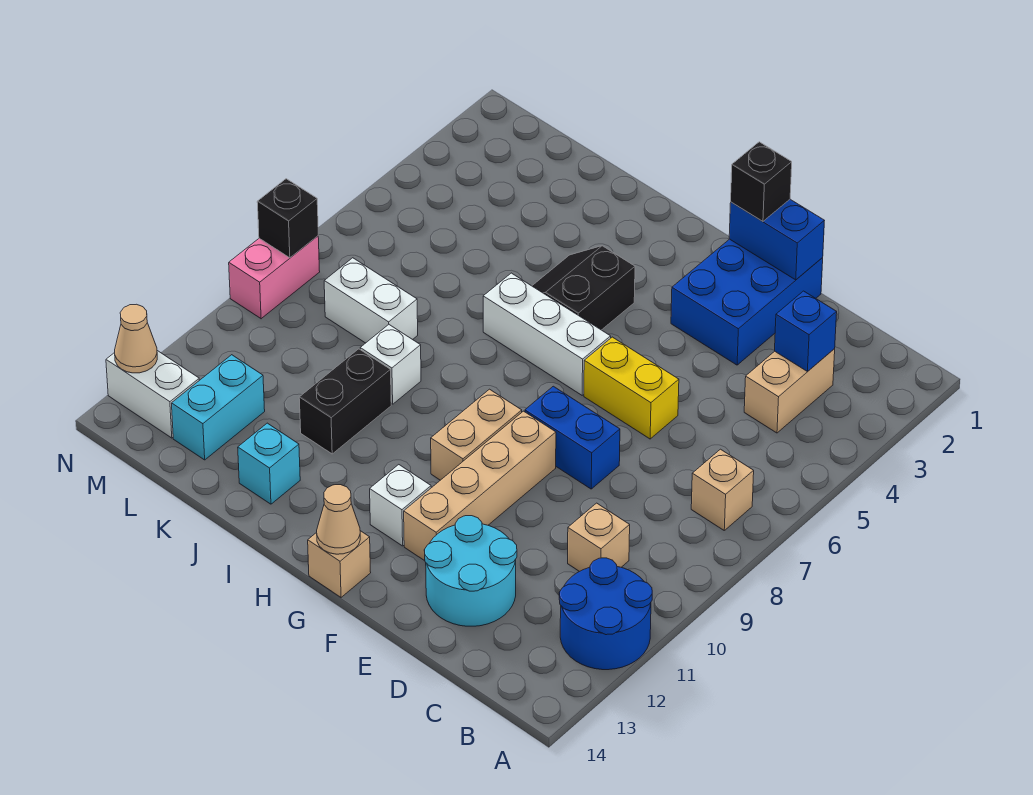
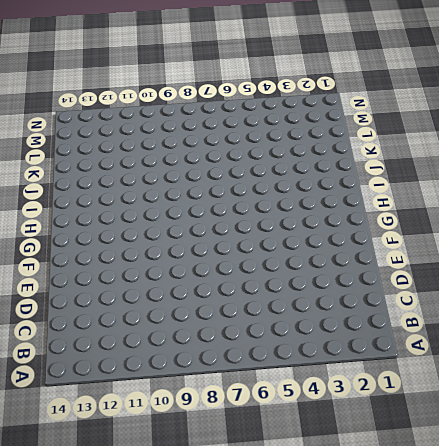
none -> blue 2x2 round brick [559,558,652,670]
none -> tan 1x1 brick [691,449,754,530]
none -> tan 1x2 brick [744,349,835,433]

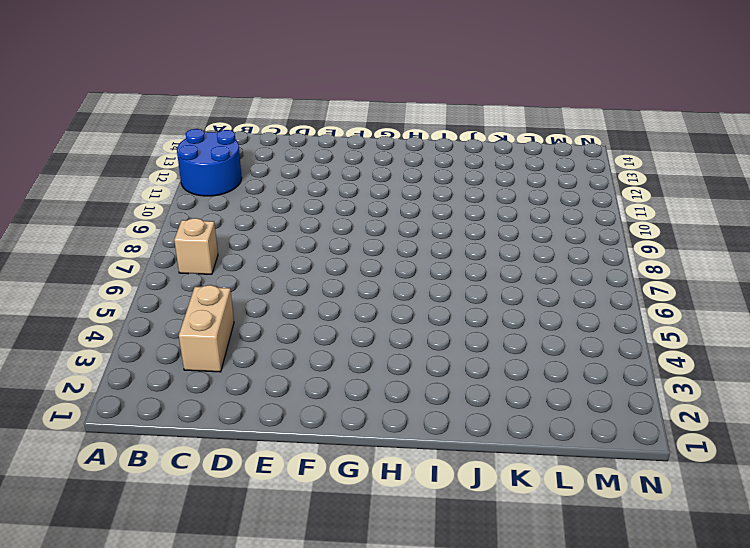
none -> tan 1x1 brick [568,503,630,572]
none -> cyan 2x2 round brick [424,516,517,626]
none -> blue 2x3 brick [671,239,823,365]

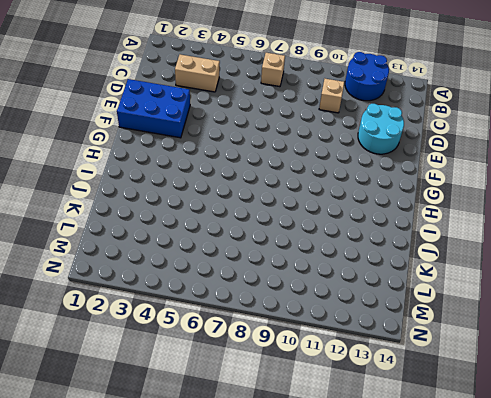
none -> yellow 1x2 brick [584,337,679,439]
none -> blue 1x2 brick [525,386,620,489]
none -> tan 1x4 brick [404,411,556,561]

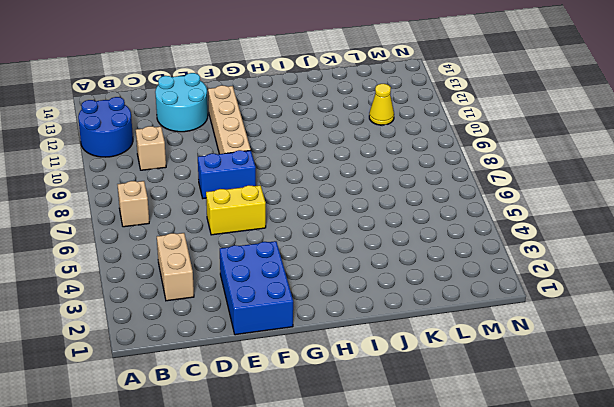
yellow 1x1 cone [369,84,394,125] -> none
none -> white 1x3 brick [483,273,611,395]
none -> tan 1x2 brick [431,389,522,480]
none -> white 1x1 brick [370,465,431,546]

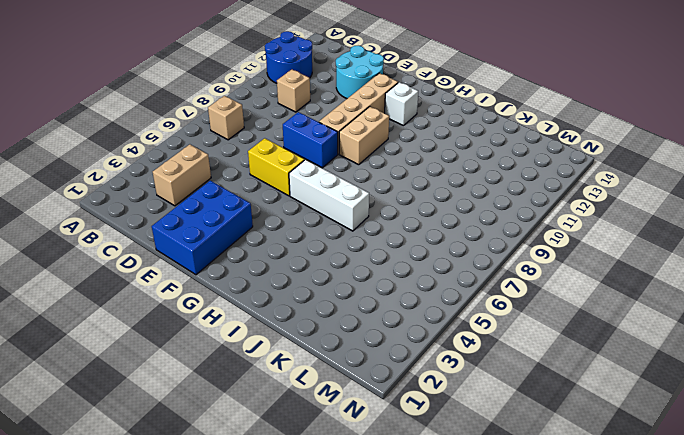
none -> tan 1x1 brick [308,531,371,597]
none -> black 2x2 slope [532,246,635,330]
none -> white 1x1 brick [360,325,421,404]

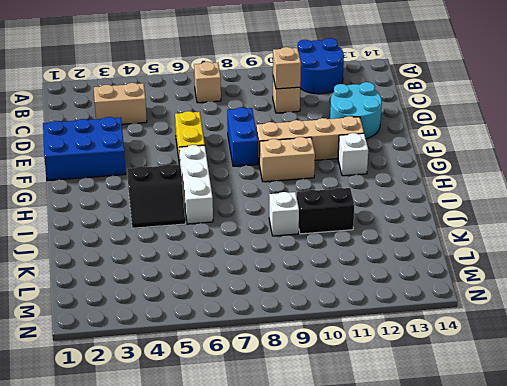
tan 1x1 brick [273,47,301,89] -> tan 1x1 brick moved to [308,531,371,597]
none -> cyan 1x1 brick [238,423,300,504]
none -> white 1x2 brick [324,258,418,343]
none -> cyan 1x2 brick [172,355,265,460]

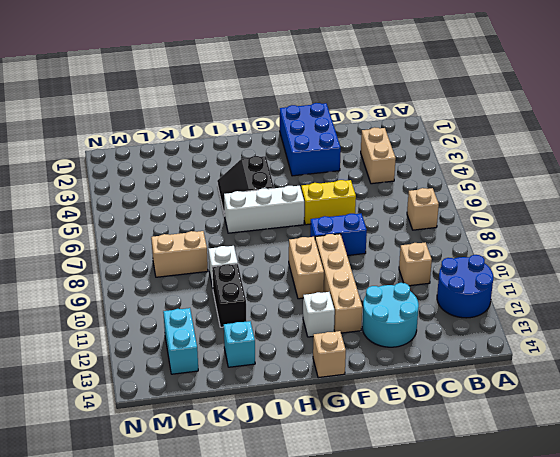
tan 1x2 brick [151,231,208,277] -> white 1x2 brick [324,258,418,343]
none -> white 1x2 brick [106,351,199,438]
none -> pink 1x2 brick [229,236,320,319]
none -> blue 1x1 brick [775,291,837,372]

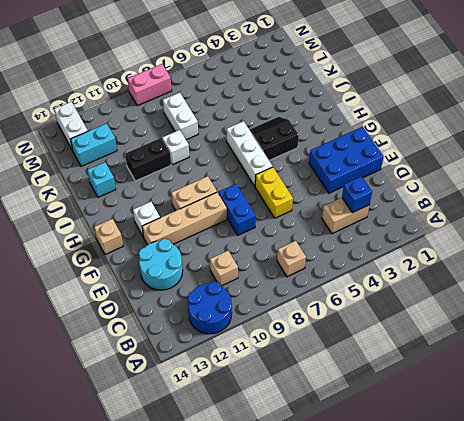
none -> blue 1x2 brick [729,199,824,280]
none -> tan 1x1 cone [317,485,360,554]
none -> black 1x1 brick [257,179,318,258]

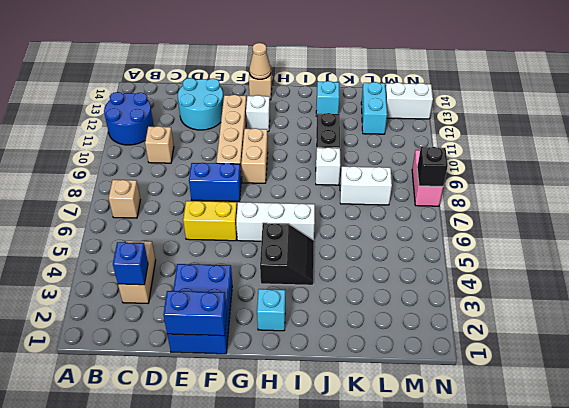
cyan 1x1 brick [257,289,285,331] -> none
none -> tan 1x1 cone [115,304,157,373]
none -> black 1x1 brick [731,142,792,221]

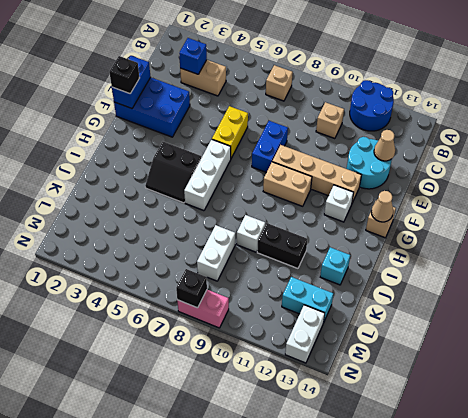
tan 1x1 cone [374,130,395,161] -> tan 1x1 cone moved to [115,304,157,373]

